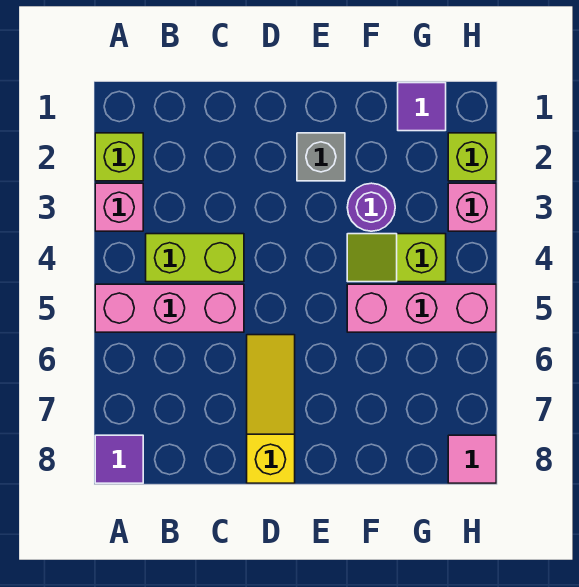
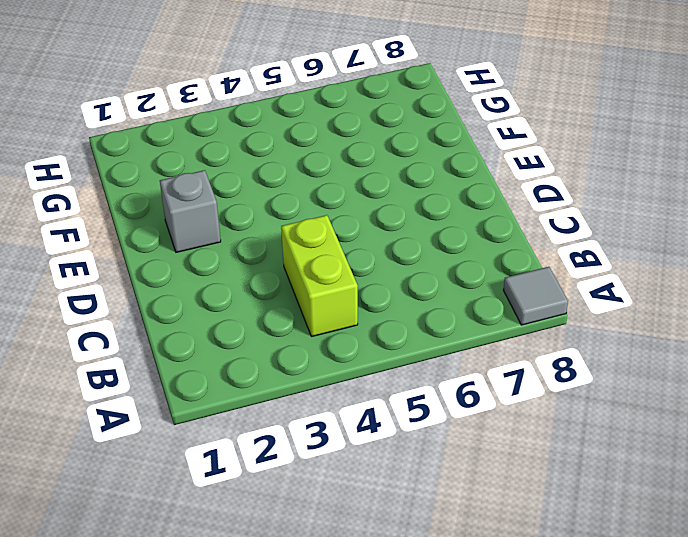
grey 1x1 tile [503,267,568,325] -> purple 1x1 tile [95,435,143,483]
none -> lime 1x1 brick [95,133,143,181]
none -> pink 1x1 brick [95,183,143,231]
none -> pink 1x3 brick [95,284,244,332]

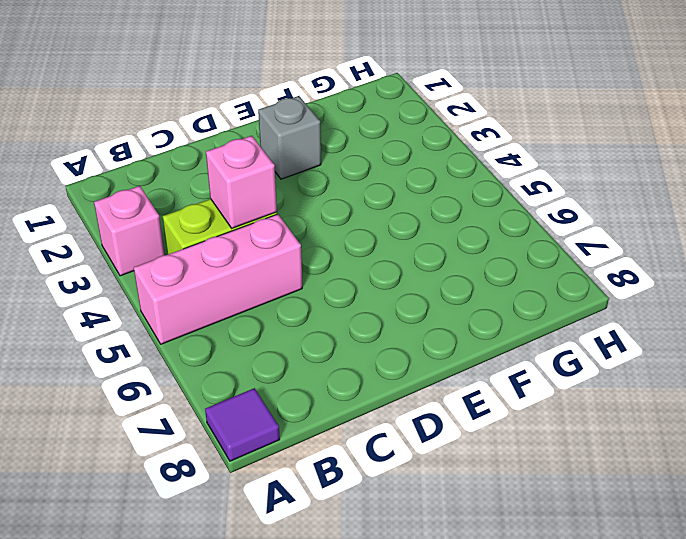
pink 1x1 brick [206,136,277,228] -> pink 1x1 brick moved to [448,183,496,231]
none -> lime 1x1 brick [95,133,143,181]
none -> yellow 1x3 slope [247,335,295,483]
none -> purple 1x1 round brick [347,183,395,231]

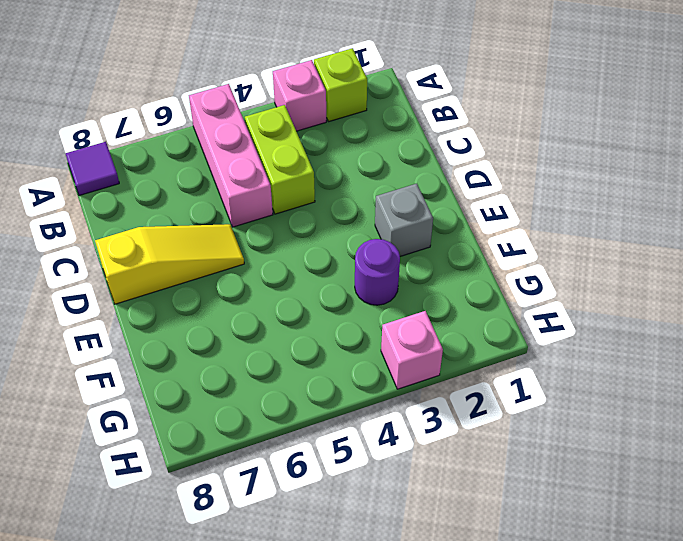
none -> lime 1x2 slope [347,234,446,282]
none -> pink 1x3 brick [347,284,496,332]
none -> purple 1x1 tile [398,83,446,131]

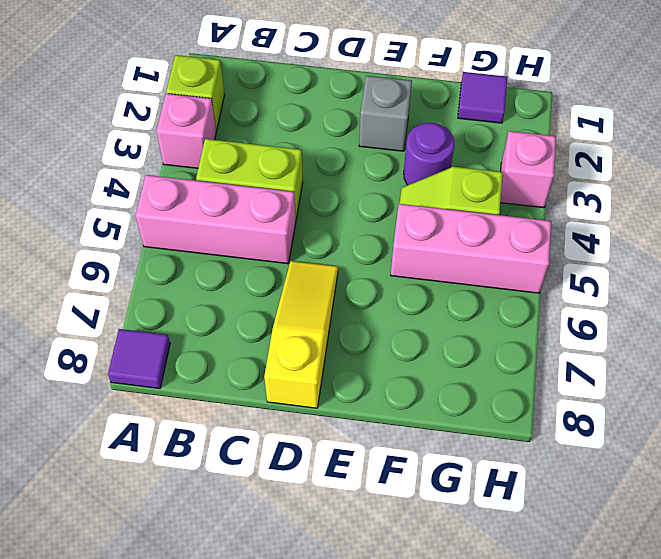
none -> lime 1x1 brick [448,133,496,181]
none -> pink 1x1 tile [448,435,496,483]

